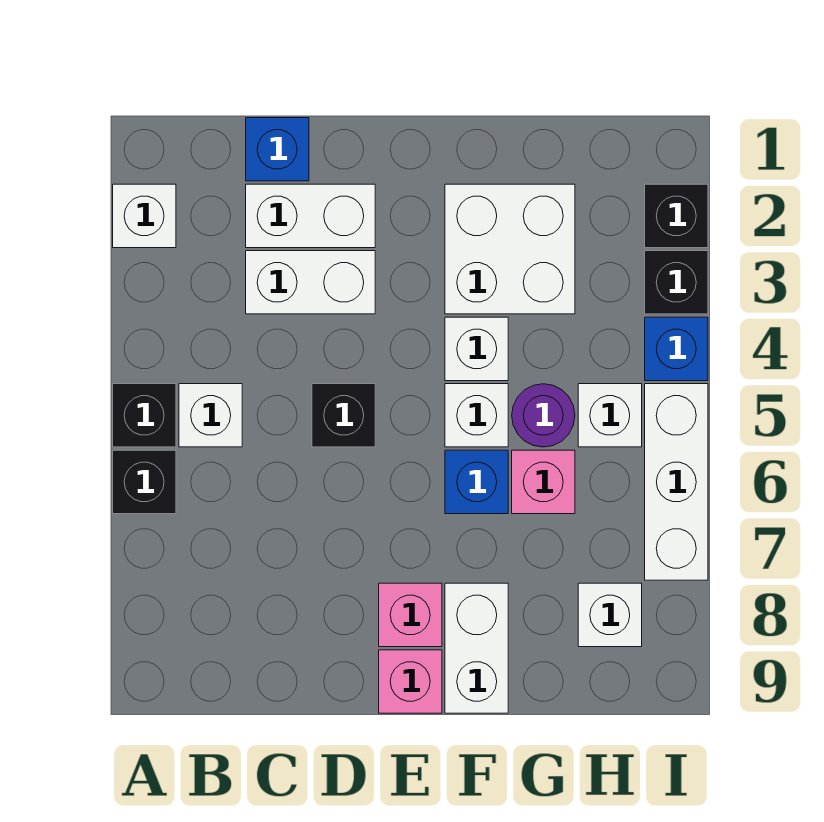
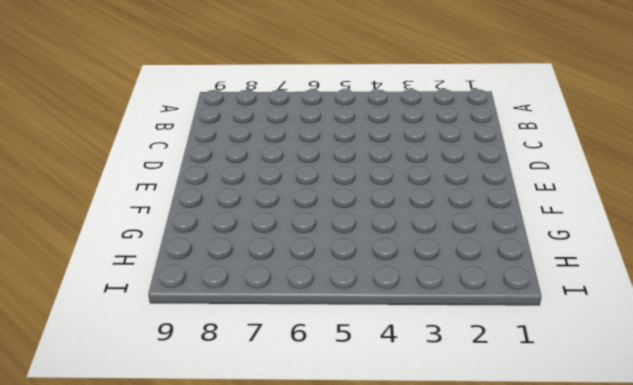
none -> white 1x1 brick [113,184,176,248]
none -> black 1x1 brick [113,384,176,447]
none -> black 1x1 brick [113,450,176,514]

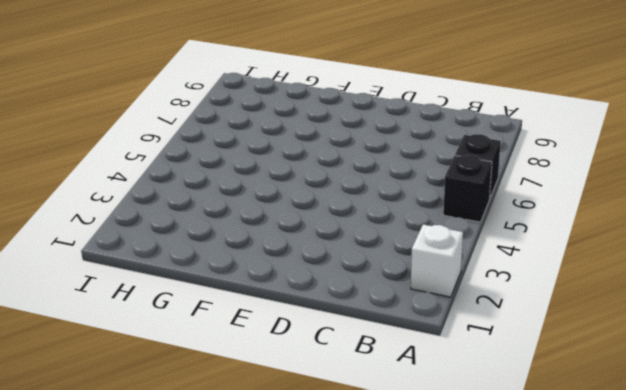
none -> white 1x1 brick [179,384,242,447]
none -> blue 1x1 brick [246,118,309,181]
none -> white 1x2 brick [246,184,375,248]

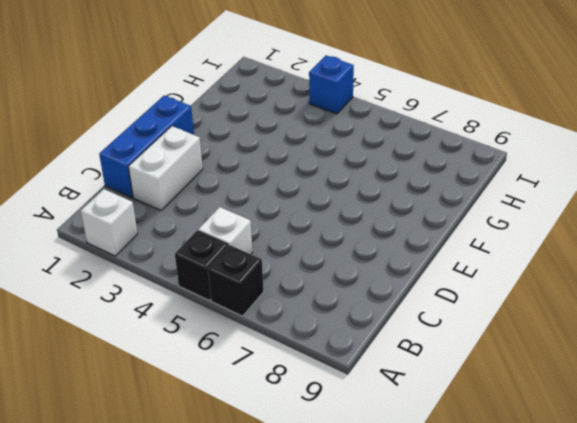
blue 1x3 brick [99,95,194,198] -> blue 1x1 brick [246,118,309,181]
none -> white 1x2 brick [246,251,375,314]
none -> black 1x1 brick [312,384,375,447]
none -> pink 1x1 brick [379,583,442,647]

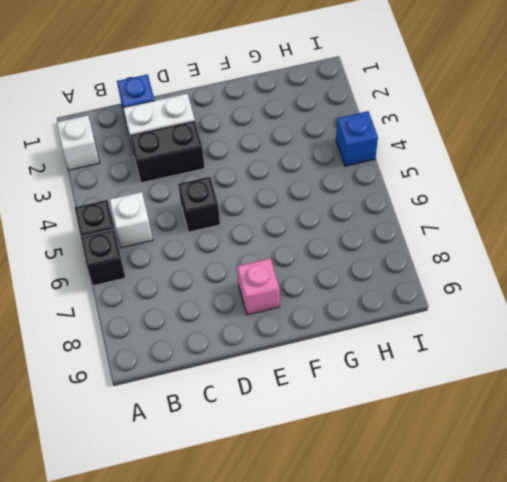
black 1x2 brick [130,121,205,183] -> white 1x2 brick [246,251,375,314]
none -> pink 1x1 brick [379,650,442,713]
none -> white 2x2 brick [445,184,575,314]
none -> white 1x1 brick [445,317,508,381]

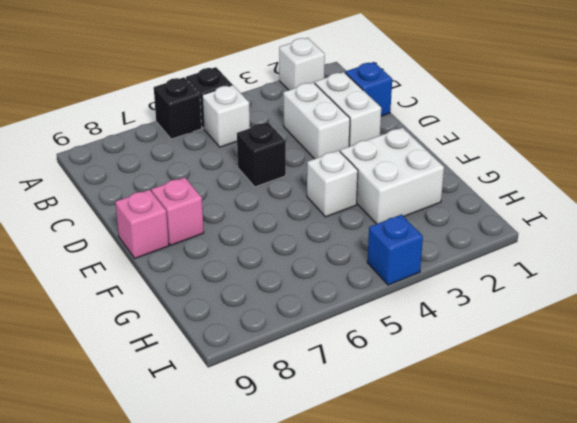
none -> white 1x1 brick [445,384,508,447]
none -> blue 1x1 brick [445,450,508,514]
none -> white 1x2 brick [445,583,508,713]

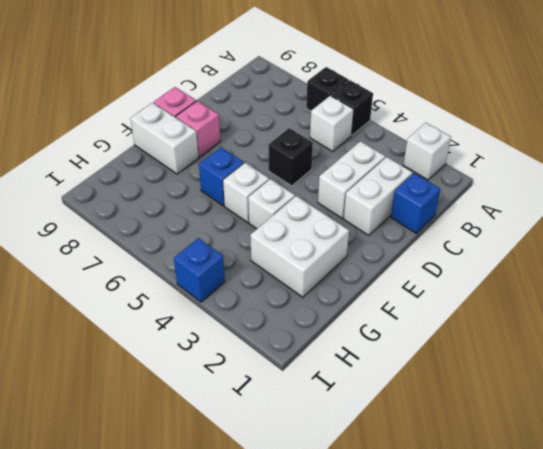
none -> purple 1x1 round brick [512,384,575,447]
none -> pink 1x1 brick [512,450,575,514]
none -> white 1x1 brick [578,384,642,447]

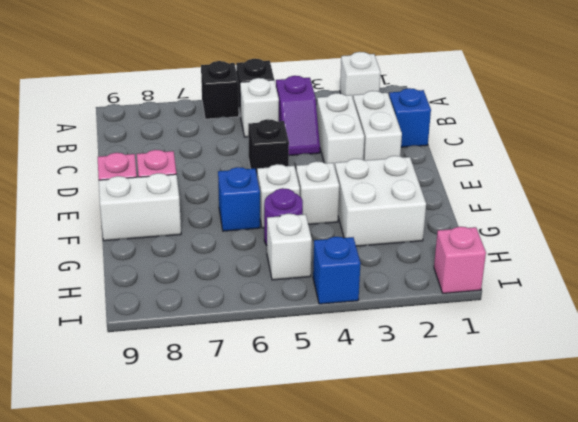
purple 1x2 slope [276,76,320,156] -> none
pink 1x1 brick [434,227,486,293] -> pink 1x1 brick moved to [512,450,575,514]
none -> white 1x1 brick [578,583,642,647]
none -> black 1x1 brick [645,184,708,248]
none -> black 1x1 brick [645,251,708,314]

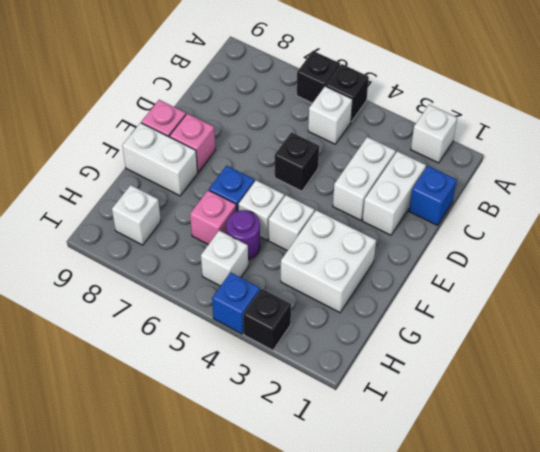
none -> black 1x1 brick [645,184,708,248]
none -> white 1x3 brick [645,384,708,580]

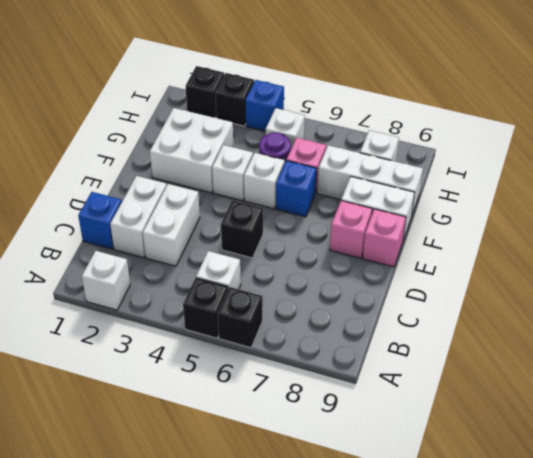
white 1x3 brick [317,145,423,217] -> white 1x3 brick moved to [645,384,708,580]

